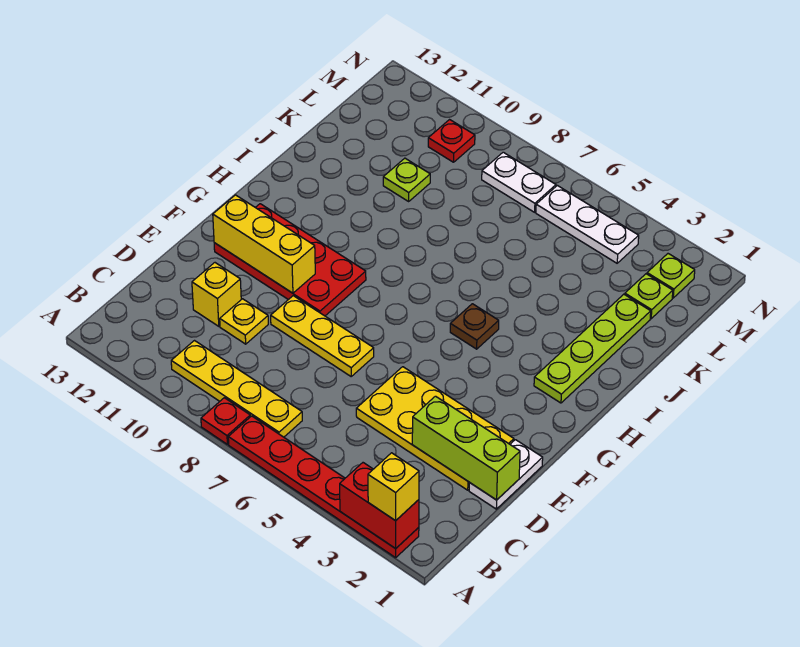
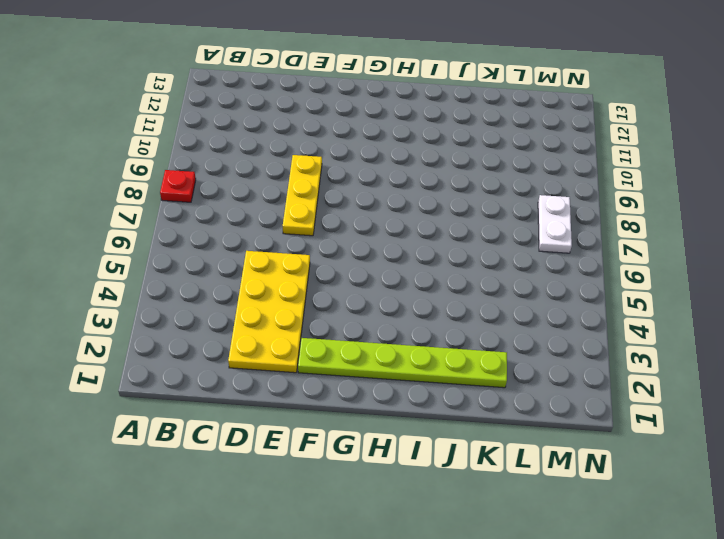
lime 1x6 plate [298,338,507,388] -> lime 1x4 plate [534,294,651,403]
none -> red 1x6 plate [228,416,419,558]
none -> yellow 1x4 plate [171,341,302,437]
none -> white 1x2 plate [469,440,543,509]

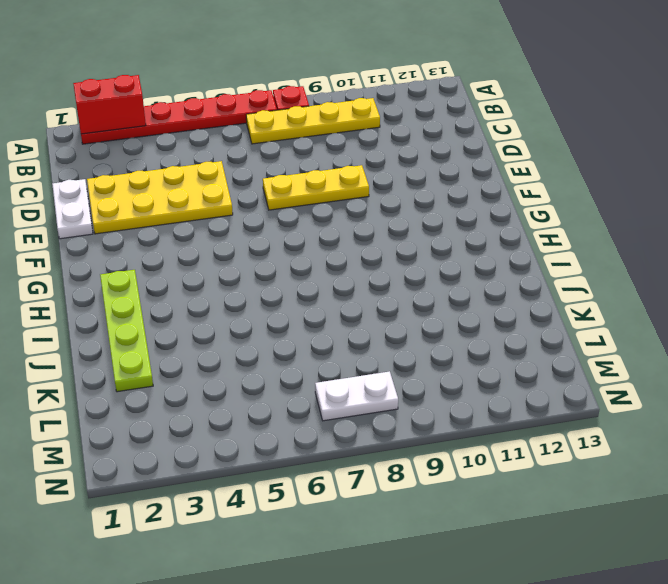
none -> yellow 1x1 plate [220,299,268,344]
none -> yellow 1x1 brick [192,263,241,326]
none -> red 2x4 plate [214,204,366,316]

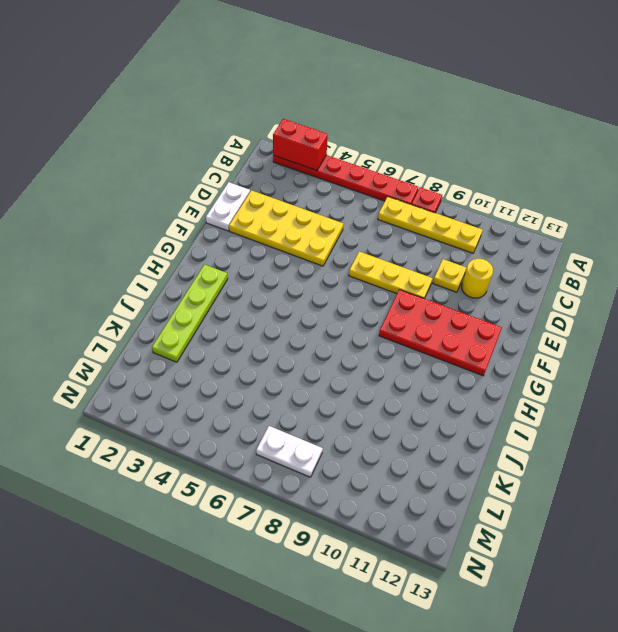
yellow 1x1 round brick [461,259,493,298] -> yellow 1x1 brick [192,263,241,326]
none -> brown 1x1 plate [450,304,499,349]
none -> lime 1x1 plate [383,158,430,201]
none -> lime 1x1 plate [625,274,673,319]

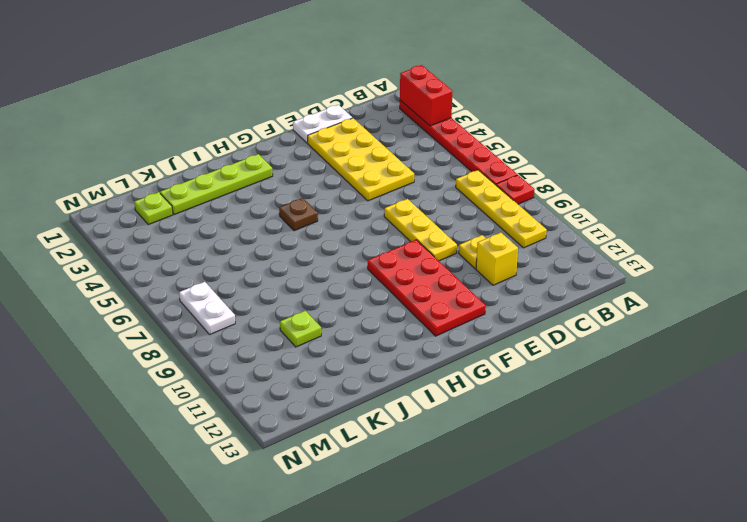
none -> lime 1x1 plate [647,254,695,298]
none -> white 1x3 plate [536,185,639,263]
none -> red 1x1 plate [428,120,475,162]

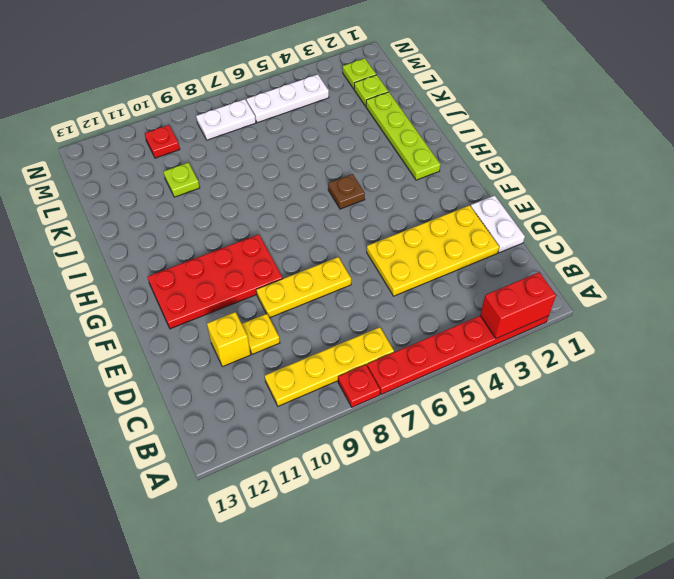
none -> lime 1x3 brick [412,396,520,500]
none -> yellow 1x3 brick [213,195,315,293]
none -> yellow 1x1 brick [368,453,419,521]

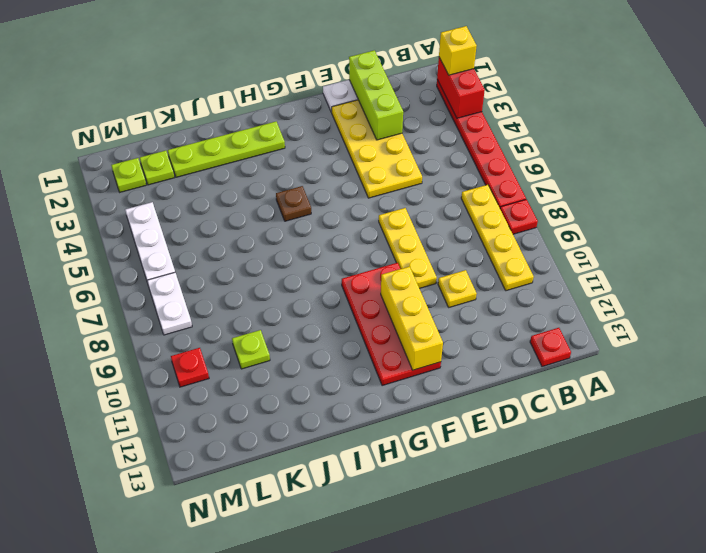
red 1x1 plate [530,328,571,367] -> none
none -> yellow 1x1 brick [192,263,241,326]

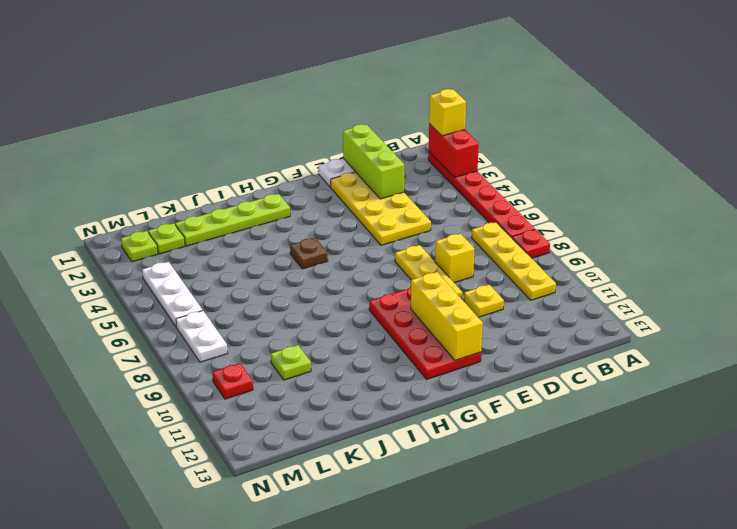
yellow 1x1 brick [435,234,474,283] -> yellow 1x1 brick moved to [192,263,241,326]

